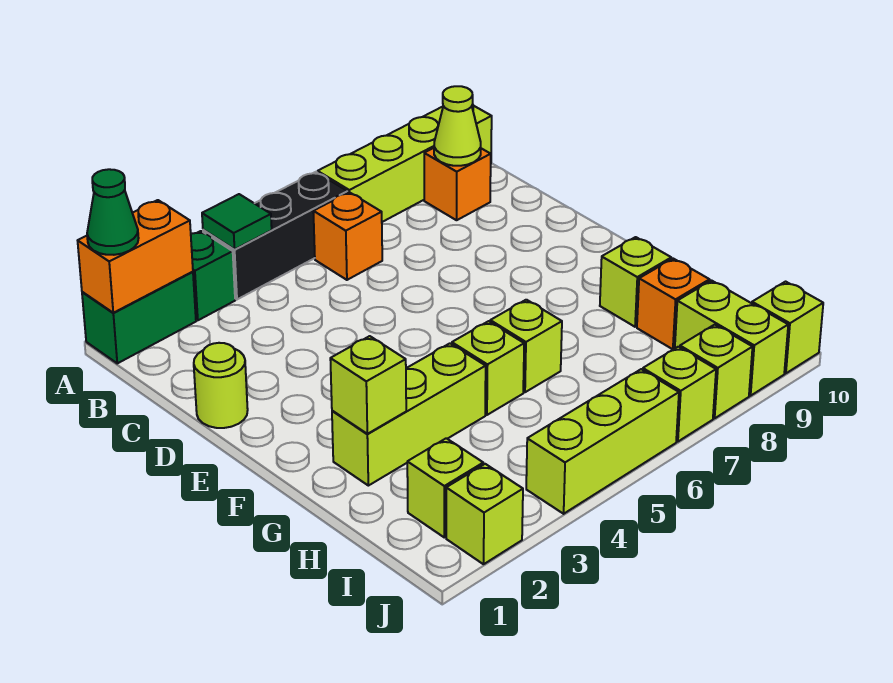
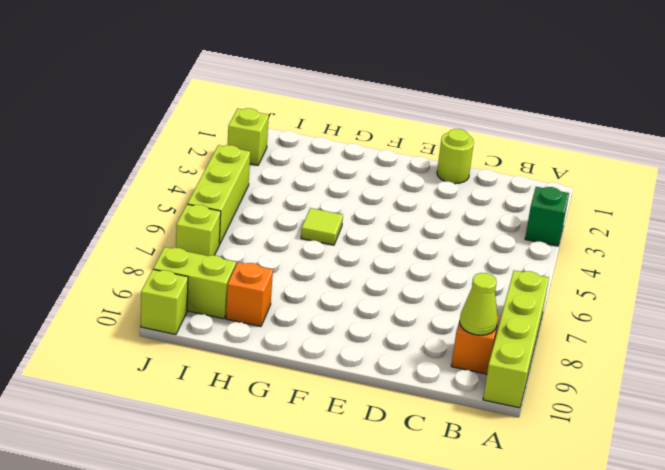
lime 1x1 tile [301,208,343,245] -> lime 1x1 brick [452,321,524,415]
none -> green 1x2 brick [82,272,196,363]
none -> black 1x3 brick [203,172,348,299]
none -> orange 1x1 brick [313,192,382,280]

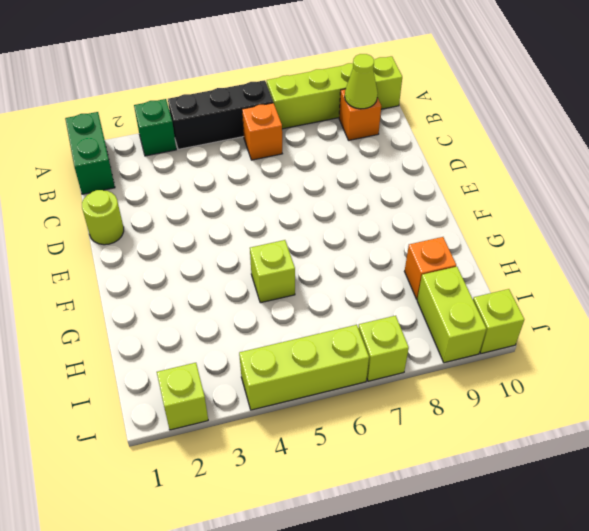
green 1x2 brick [65,112,115,194] -> green 1x2 brick turned to [82,272,196,363]
none -> lime 1x3 brick [332,343,486,486]
none -> lime 1x1 brick [490,300,562,392]
none -> lime 1x1 brick [600,237,671,327]

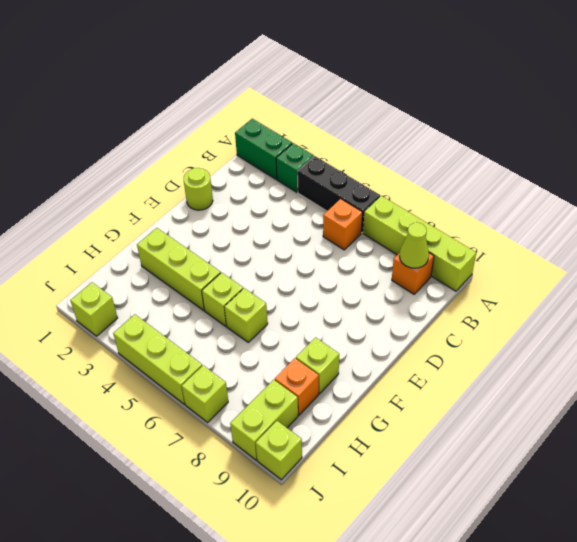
none -> lime 1x1 brick [407,438,483,537]
none -> lime 1x1 brick [680,325,752,418]
none -> orange 1x2 brick [78,200,193,313]

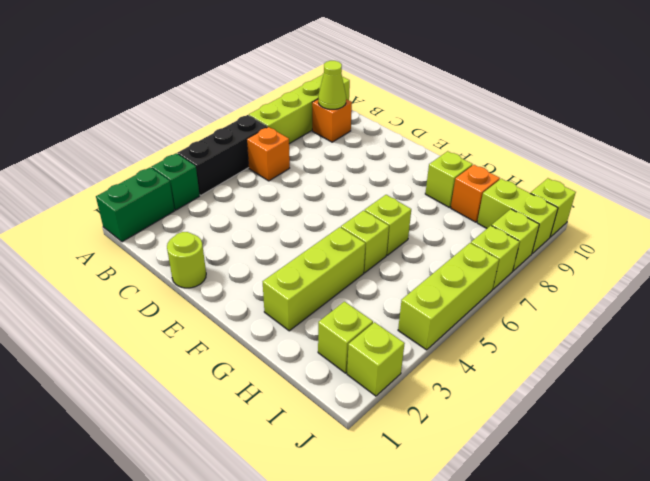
none -> orange 1x2 brick [78,200,193,313]
none -> green 1x1 tile [202,194,272,249]
none -> lime 1x1 brick [330,336,406,434]

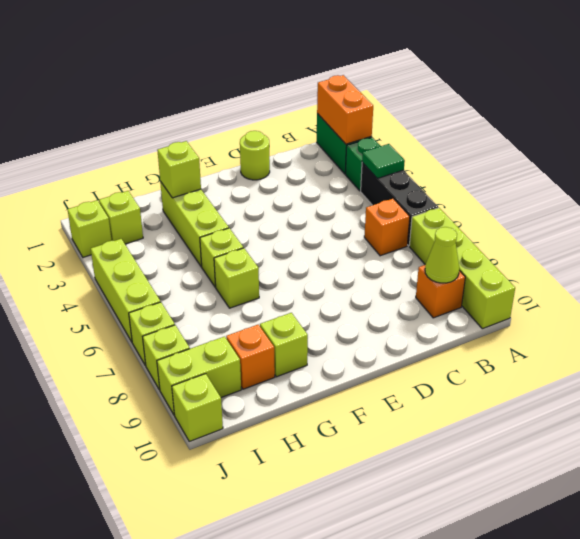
none -> green 1x1 cone [87,169,139,255]

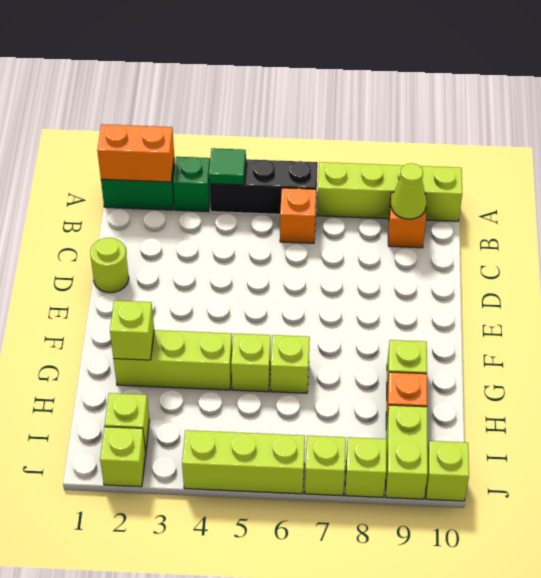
none -> green 1x1 cone [87,169,139,255]

